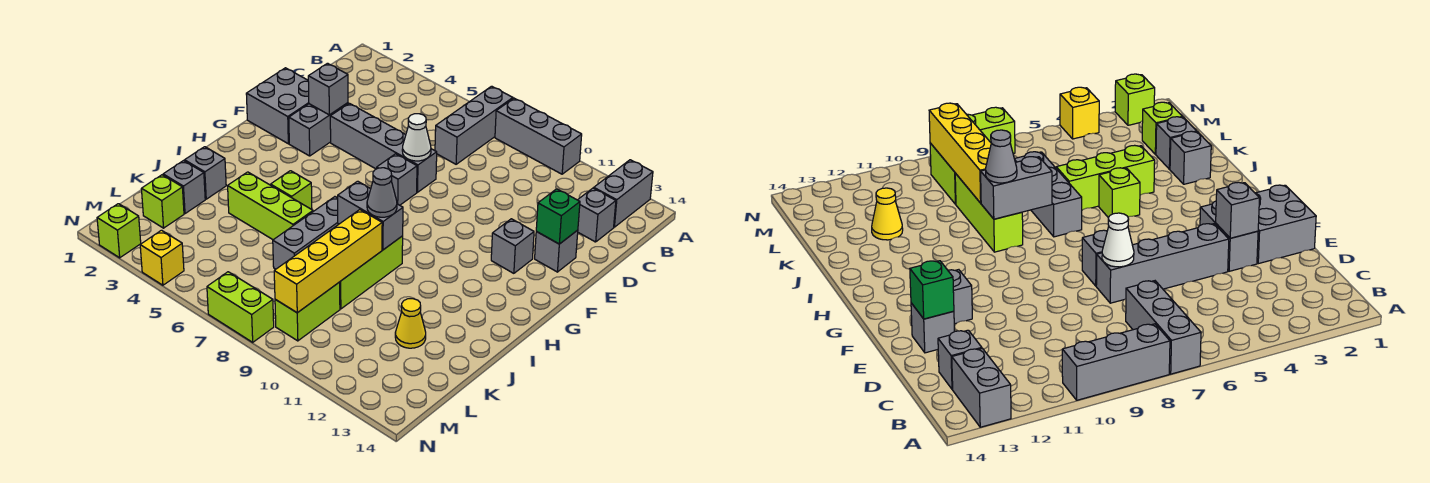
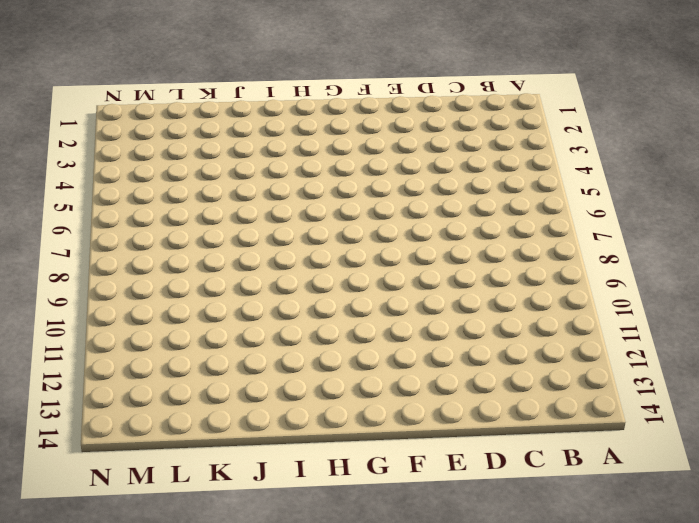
none -> grey 1x3 brick [435,86,513,164]
none -> grey 1x3 brick [495,98,582,174]
none -> grey 1x2 brick [594,160,653,227]

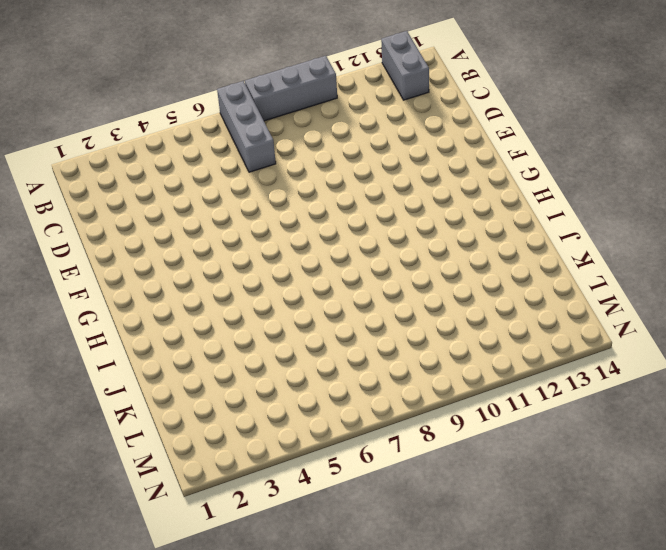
none -> grey 1x1 brick [578,188,616,242]
none -> grey 2x2 brick [246,68,309,144]
none -> grey 1x2 brick [289,103,348,156]

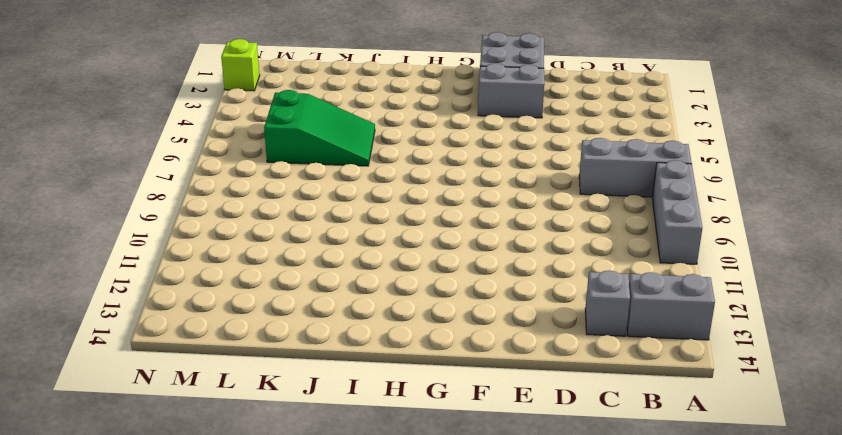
green 2x3 slope [264,90,375,166] -> lime 1x3 brick [228,172,313,240]
none -> grey 1x4 brick [330,103,437,192]
none -> grey 1x1 brick [535,230,578,272]
none -> grey 1x1 brick [377,154,417,205]

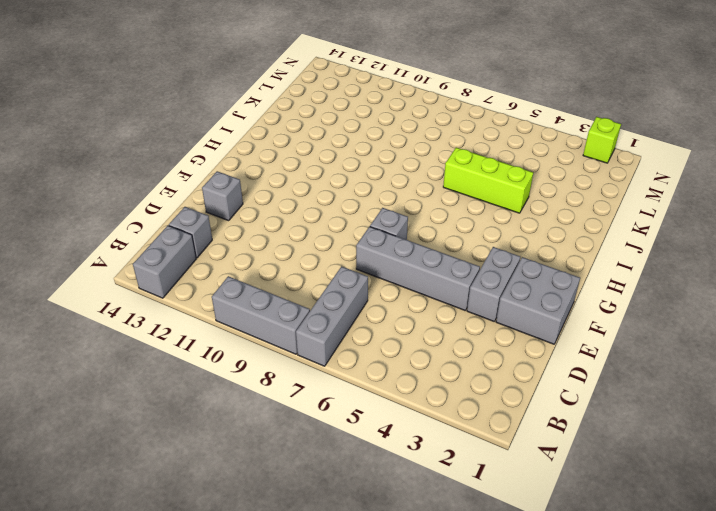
none -> grey 1x1 brick [491,219,534,273]
none -> lime 1x1 brick [271,171,312,209]
none -> grey 1x3 brick [273,197,339,269]

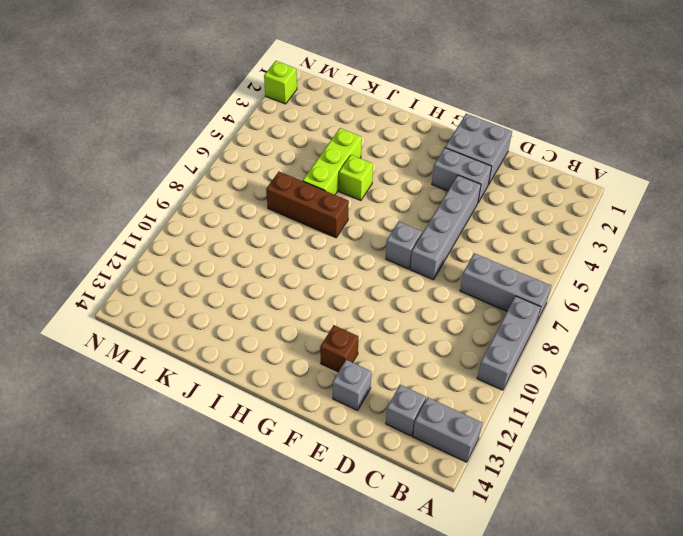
brown 1x1 brick [320,325,359,372] -> grey 1x1 brick [491,219,534,273]
brown 1x3 brick [266,172,349,238] -> grey 1x3 brick [273,197,339,269]
none -> lime 1x3 brick [340,236,403,309]
none -> grey 1x1 brick [185,147,226,199]
none -> grey 1x1 brick [163,161,205,214]

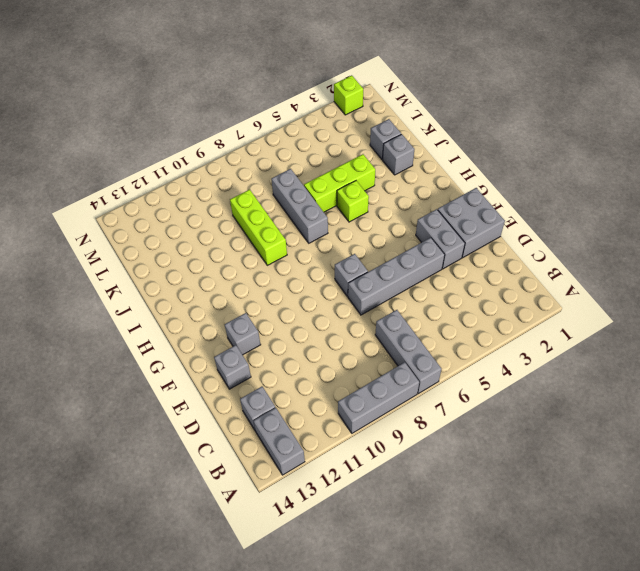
none -> yellow 1x1 cone [395,299,426,348]
none -> lime 1x1 brick [141,175,184,228]
none -> lime 1x2 brick [275,282,340,341]

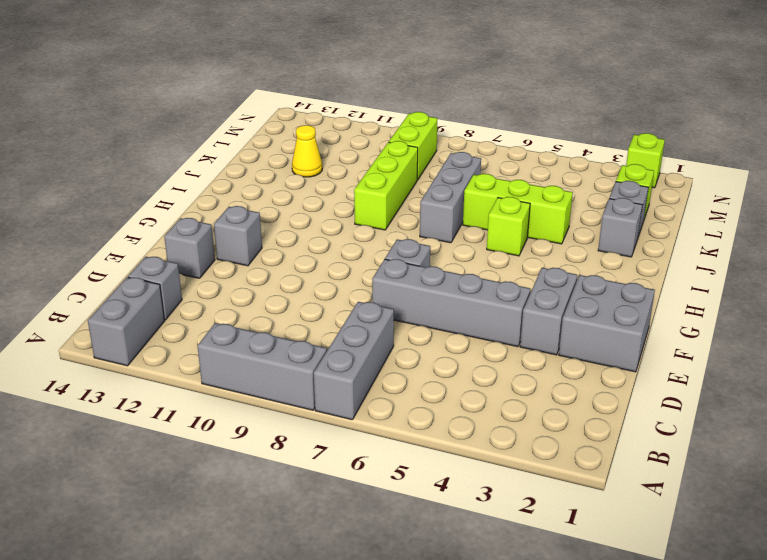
none -> yellow 1x1 brick [140,230,184,285]
none -> lime 1x2 brick [207,272,274,342]
none -> grey 1x1 brick [308,63,348,115]

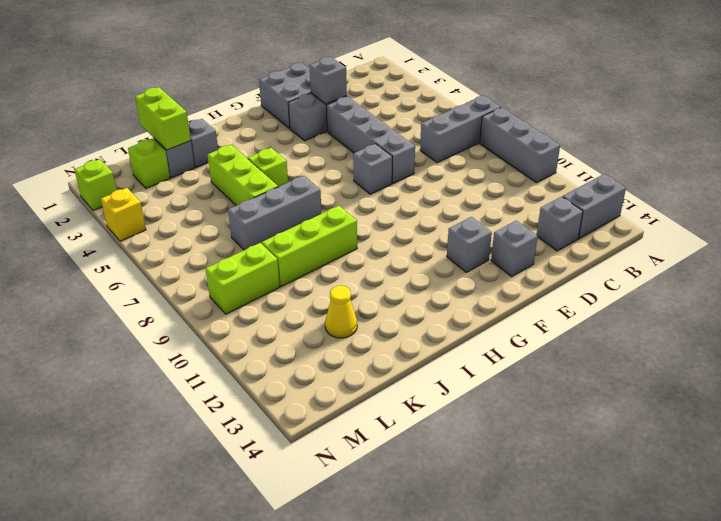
lime 1x2 brick [135,87,191,150] -> lime 1x2 brick moved to [207,272,274,342]
none -> white 1x1 cone [402,114,431,161]
none -> green 1x1 brick [536,189,580,244]
none -> grey 1x2 brick [338,181,403,250]

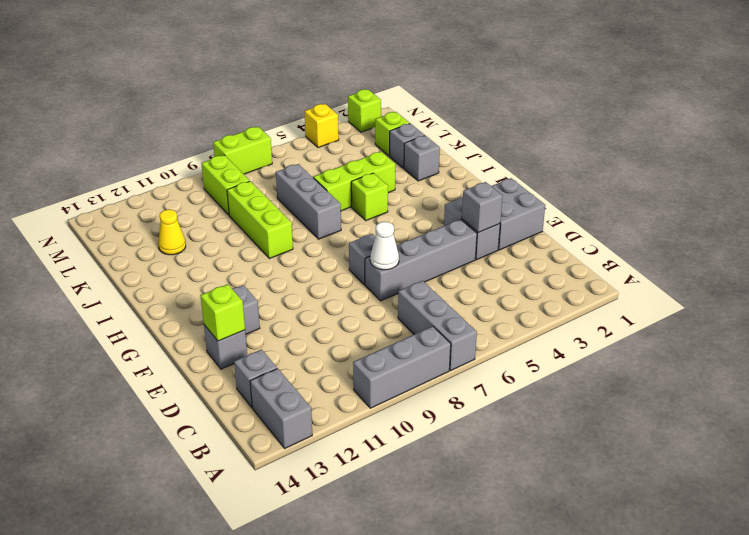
lime 1x1 brick [200,284,245,341] -> green 1x1 brick [536,189,580,244]
none -> grey 1x2 brick [338,181,403,250]
none -> yellow 1x4 brick [274,210,382,313]
none -> grey 1x1 cone [367,168,397,217]

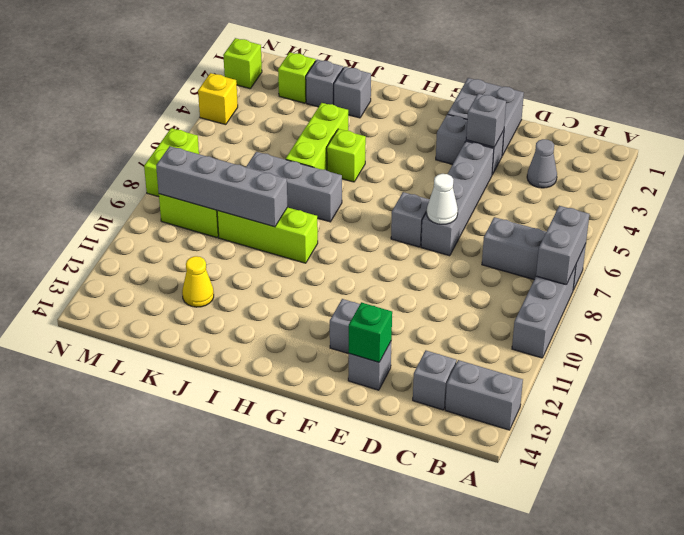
grey 1x2 brick [536,206,589,285] -> grey 1x2 brick moved to [338,181,403,250]
grey 1x1 cone [527,139,557,188] -> grey 1x1 cone moved to [367,168,397,217]
grey 1x4 brick [156,146,287,227] -> yellow 1x4 brick [274,210,382,313]

